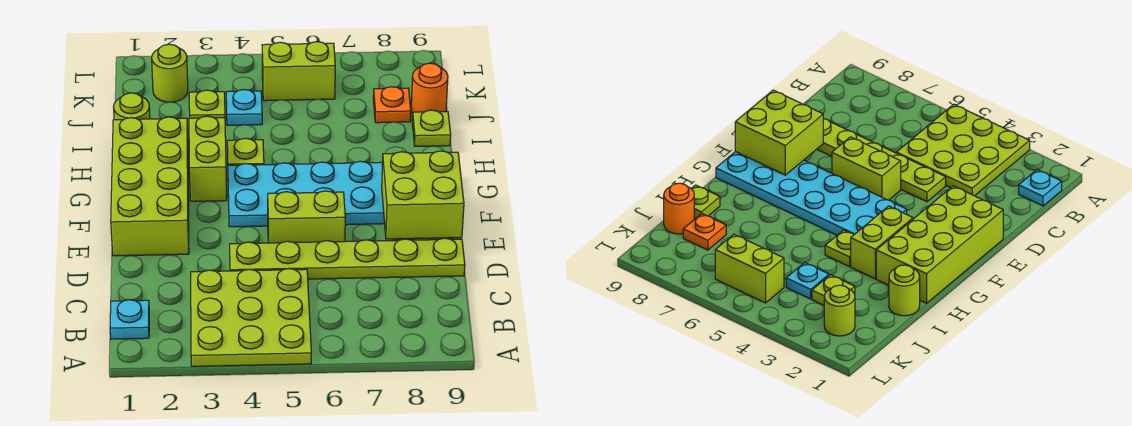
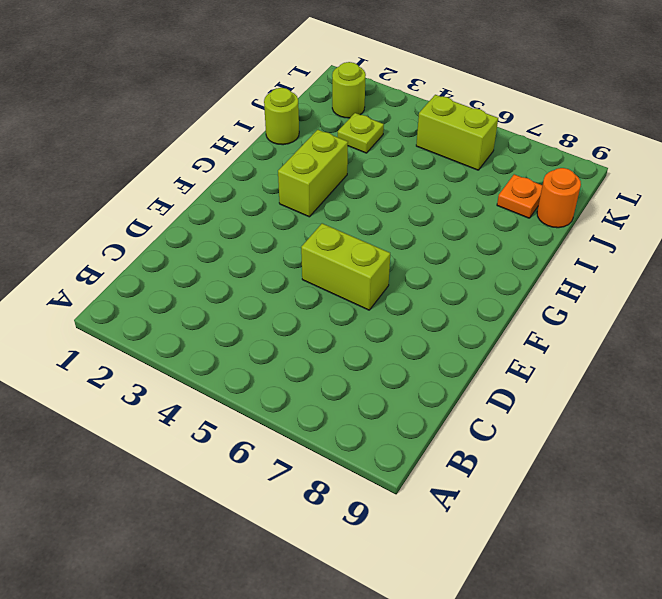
none -> lime 3x3 plate [191,269,311,366]
none -> cyan 1x1 plate [110,300,149,339]
none -> lime 1x6 plate [230,238,465,279]

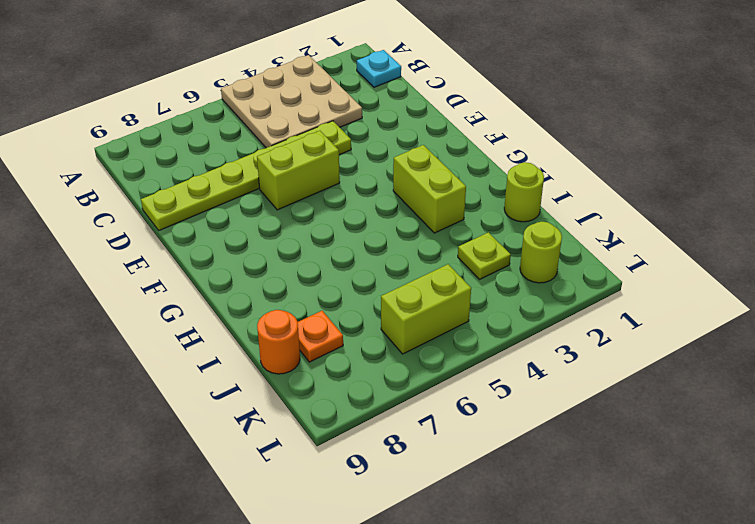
tan 3x3 plate [221,55,362,148] -> lime 3x3 plate [191,269,311,366]
none -> lime 2x4 brick [111,117,189,256]
none -> cyan 2x6 plate [228,161,385,227]
none -> lime 1x1 plate [227,138,264,165]

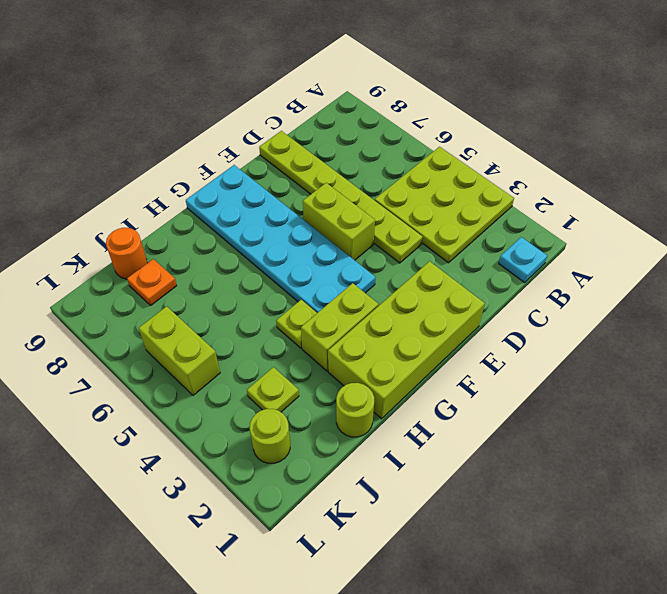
none -> lime 1x1 plate [412,110,451,146]
none -> cyan 1x1 plate [226,90,262,125]
none -> lime 2x2 brick [382,151,464,239]

